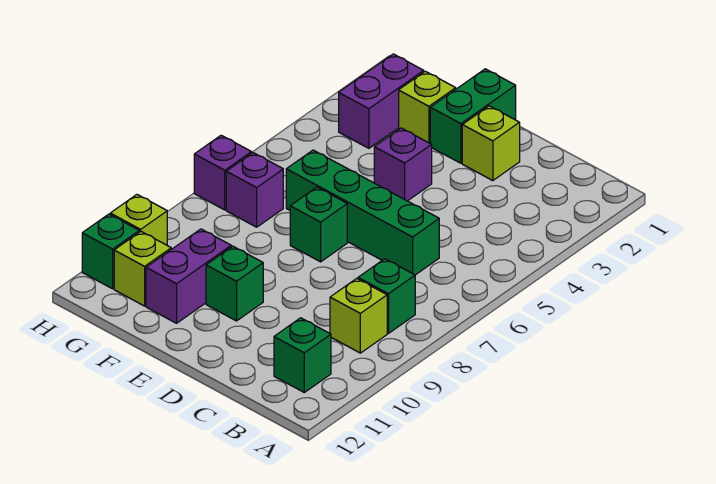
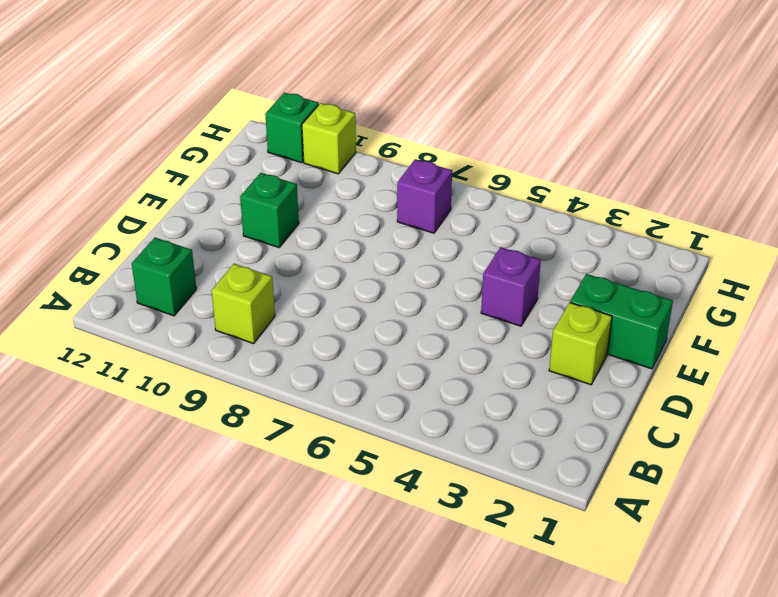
none -> green 1x1 brick [358,259,415,333]
none -> green 1x4 brick [286,150,439,275]
none -> green 1x1 brick [290,187,347,262]

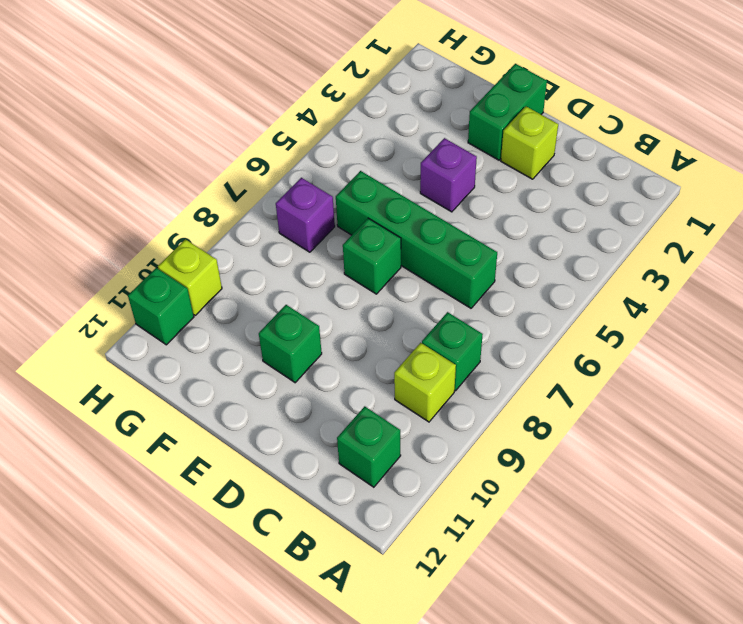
none -> lime 1x1 brick [399,71,456,143]
none -> purple 1x2 brick [146,229,231,323]
none -> purple 1x2 brick [339,54,424,148]

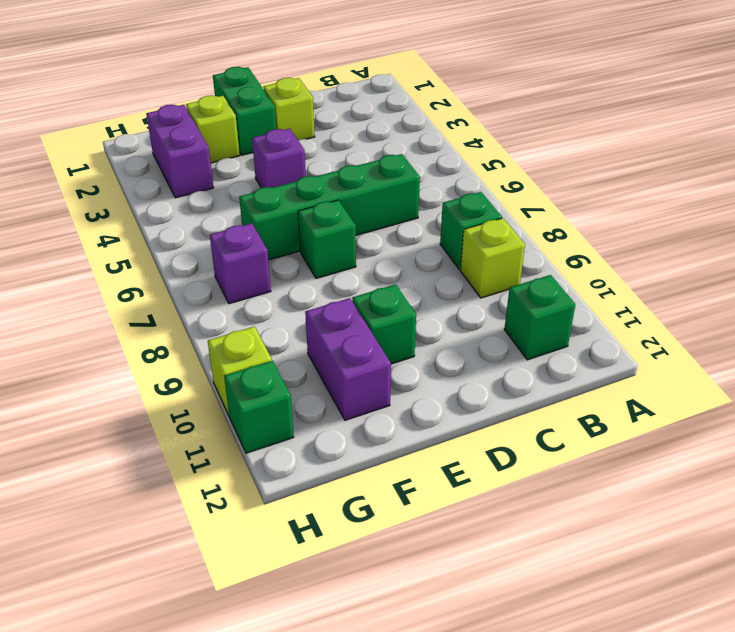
none -> lime 1x1 brick [114,232,171,306]
none -> purple 1x1 brick [194,135,252,210]

